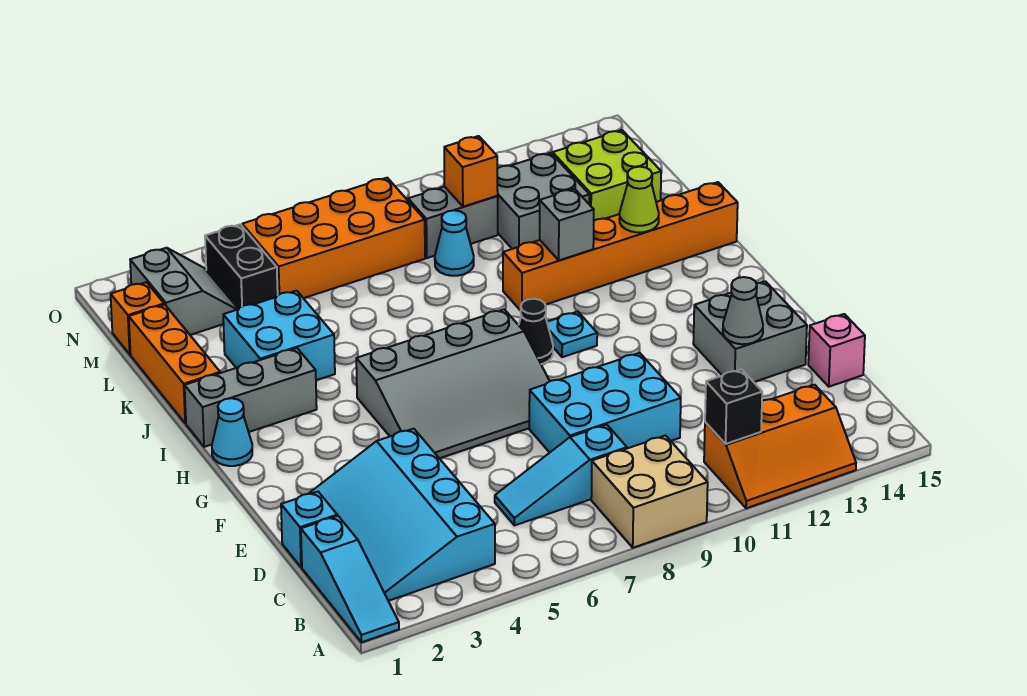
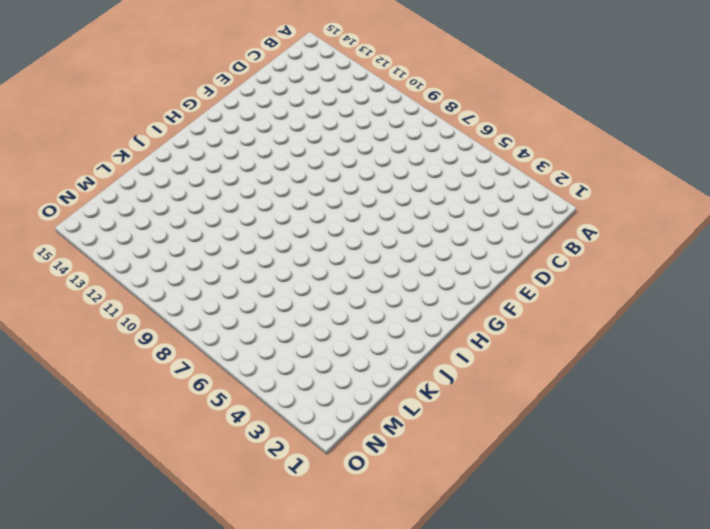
none -> cyan 1x3 slope [301,516,399,642]
none -> tan 2x2 brick [591,436,708,548]
none -> orange 2x3 slope [704,385,856,508]
none -> cyan 3x4 slope [309,429,495,601]

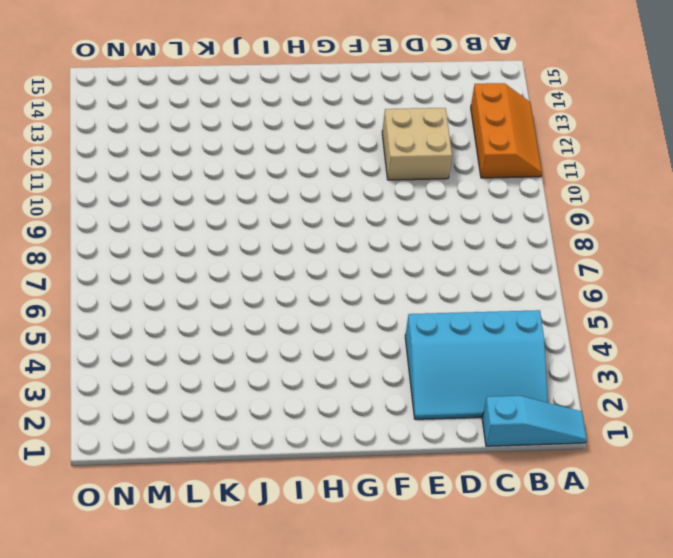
tan 2x2 brick [382,108,452,180] -> tan 2x2 brick moved to [591,436,708,548]
none -> cyan 1x3 slope [495,425,627,526]
none -> cyan 1x1 brick [281,492,337,567]
none -> cyan 2x3 brick [529,353,681,453]
none -> pink 1x1 brick [808,314,865,387]

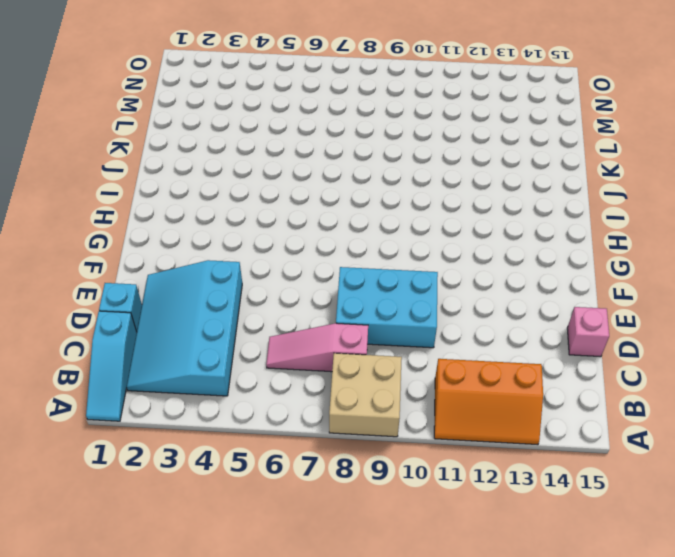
pink 1x3 slope [266,323,368,372] -> cyan 1x3 slope [495,425,627,526]
none -> grey 2x2 brick [693,281,807,382]
none -> grey 3x4 slope [356,309,550,458]
none -> cyan 1x1 cone [212,398,252,466]
none -> black 1x1 cone [519,299,553,364]

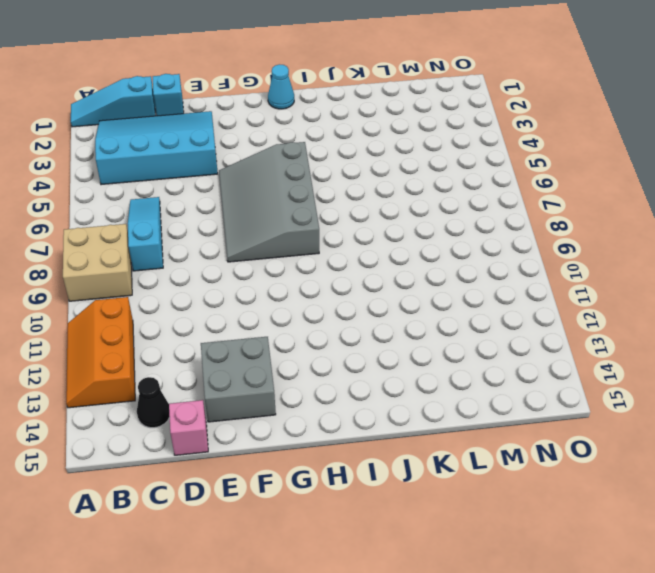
black 1x1 cone [137,377,170,428] -> black 1x1 cone moved to [519,299,553,364]
none -> cyan 2x3 brick [529,353,681,453]
none -> cyan 1x1 plate [547,311,597,357]
none -> grey 1x3 brick [185,348,317,447]
none -> orange 1x3 brick [129,305,220,423]

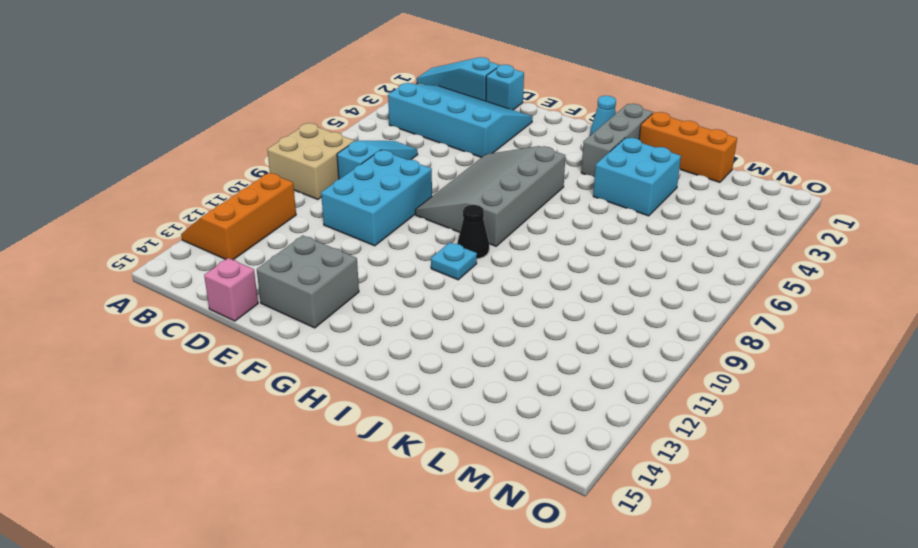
none -> orange 1x6 brick [503,182,738,311]
none -> cyan 1x1 cone [435,210,474,276]
none -> grey 2x2 brick [497,153,590,249]
none -> lime 2x2 brick [553,130,661,221]

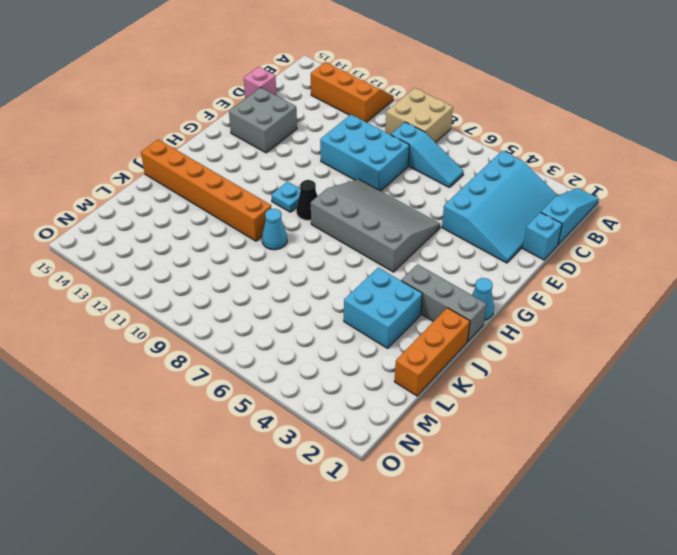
cyan 1x1 cone [262,209,287,250] -> cyan 1x1 cone moved to [435,210,474,276]
none -> grey 2x2 brick [497,153,590,249]
none -> lime 2x2 brick [553,130,661,221]
none -> orange 1x1 brick [111,282,164,354]
none -> grey 2x2 slope [130,248,238,335]

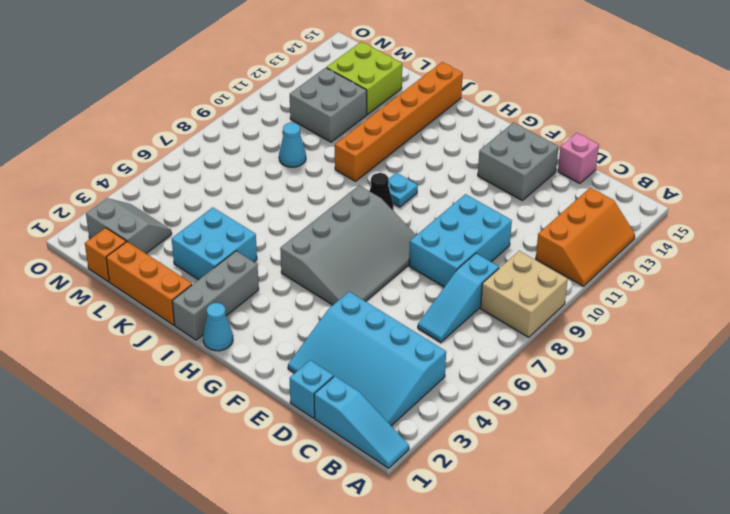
none -> black 1x2 brick [205,224,278,309]
none -> orange 2x4 brick [242,178,425,298]
none -> grey 1x2 brick [408,187,498,258]
none -> black 1x1 brick [705,369,762,444]

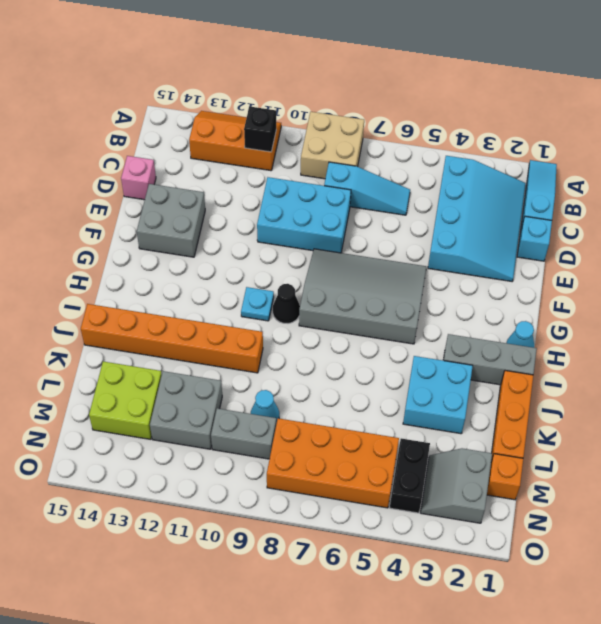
none -> grey 1x1 cone [723,277,763,344]
none -> grey 1x1 brick [540,189,594,260]
none -> lime 1x1 cone [620,167,659,232]
none -> orange 1x1 brick [444,136,498,207]

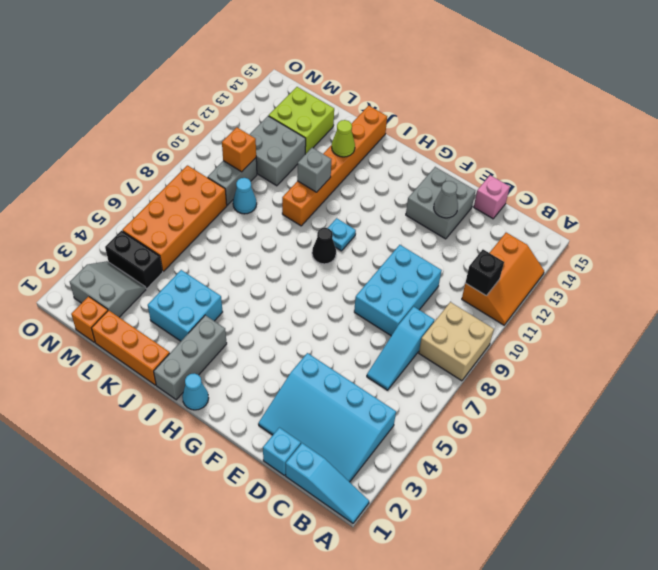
none -> grey 3x4 slope [356,309,550,458]

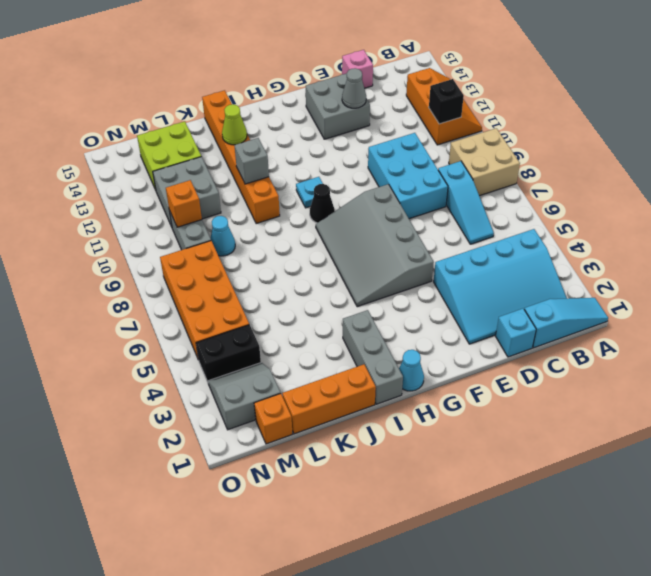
grey 3x4 slope [316,184,434,307] -> grey 3x4 slope turned to [356,309,550,458]
none -> cyan 2x2 brick [223,291,335,380]

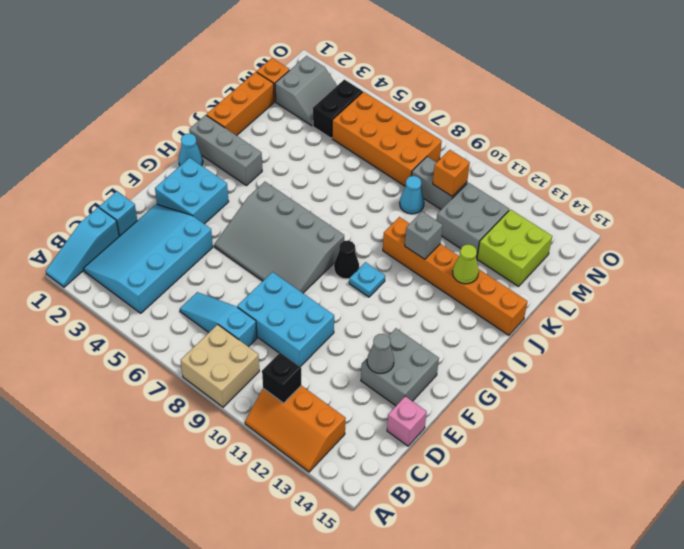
cyan 2x2 brick [155,158,229,224] -> cyan 2x2 brick moved to [223,291,335,380]

